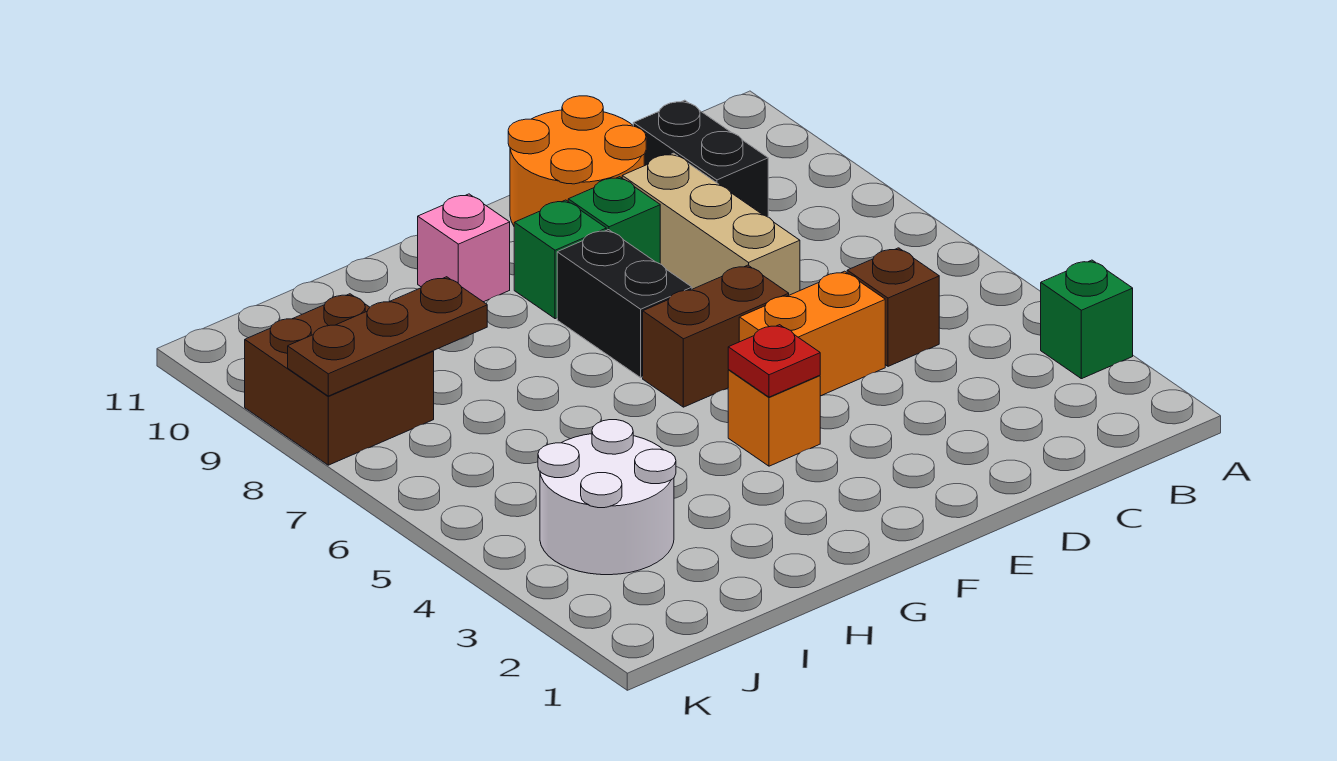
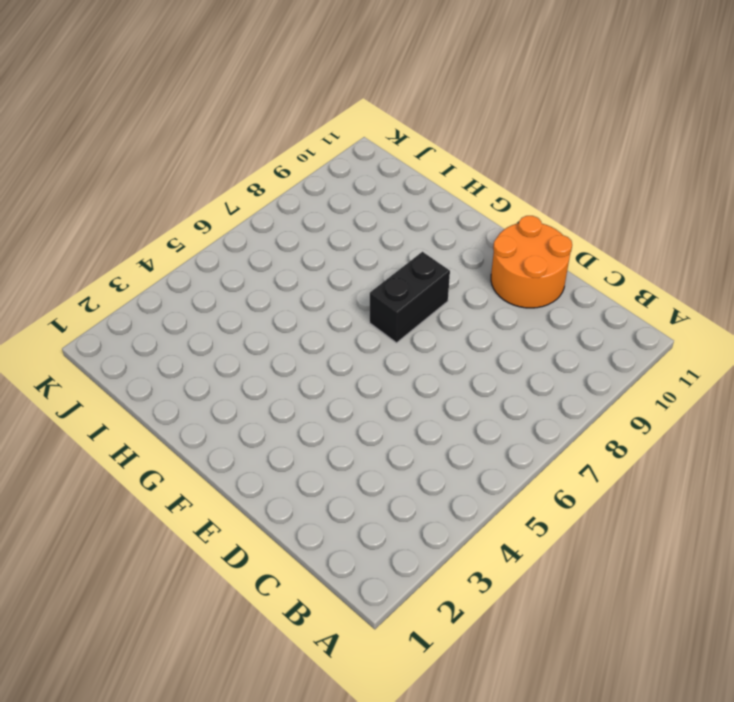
none -> green 1x1 brick [1041,260,1133,379]
none -> brown 1x1 brick [847,248,939,366]
none -> black 1x2 brick [633,100,768,217]

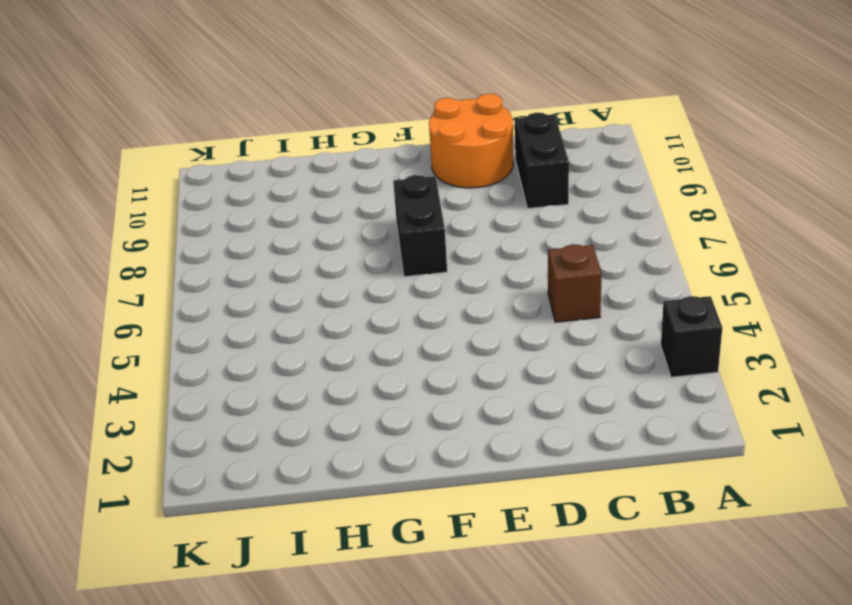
black 1x1 brick [661,296,722,377] -> green 1x1 brick [1041,260,1133,379]
none -> orange 1x2 brick [739,271,885,396]
none -> tan 1x3 brick [622,153,800,295]
none -> brown 1x2 brick [643,265,789,407]

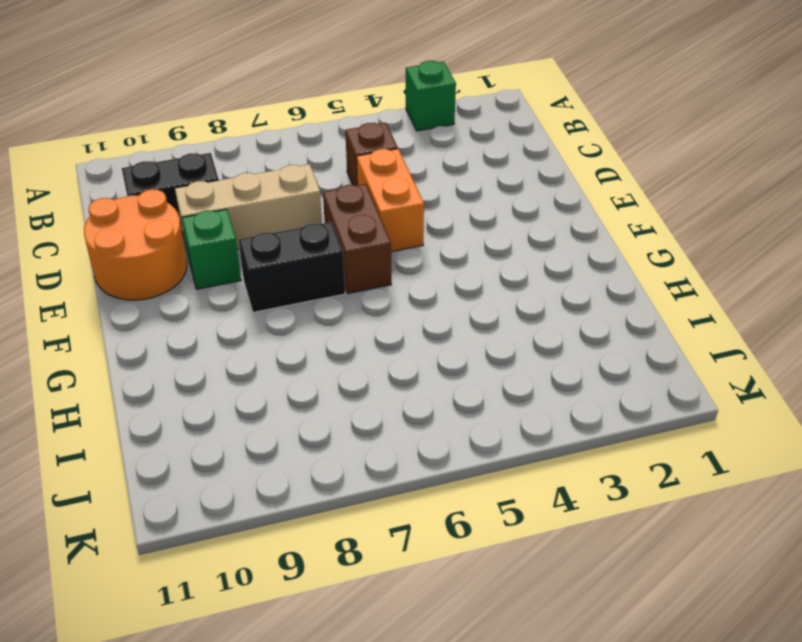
none -> orange 1x1 brick [728,370,820,466]
none -> green 1x1 brick [514,200,606,319]
none -> pink 1x1 brick [418,194,510,302]

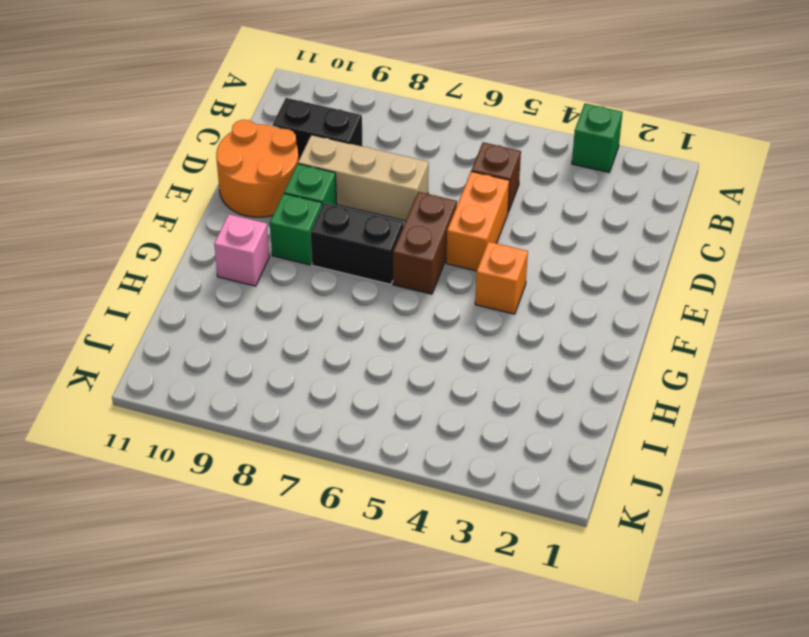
none -> white 2x2 round brick [538,420,676,575]
none -> brown 2x2 brick [245,294,434,465]
none -> red 1x1 plate [728,325,820,397]

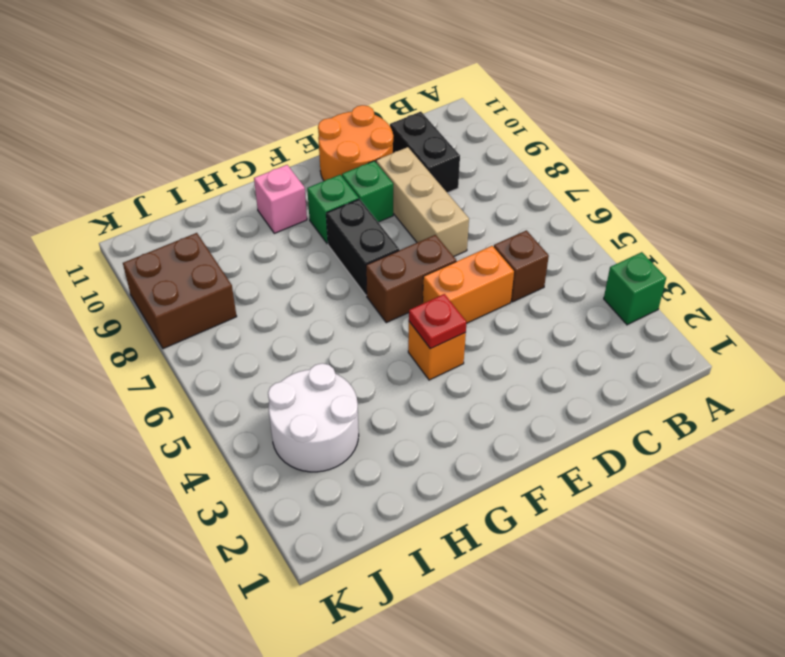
none -> brown 1x3 plate [288,277,487,396]

